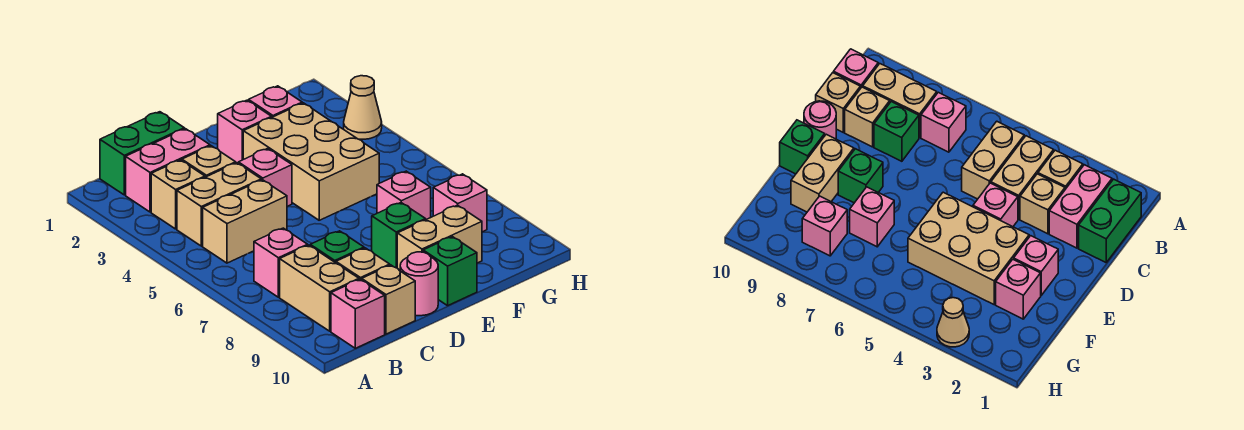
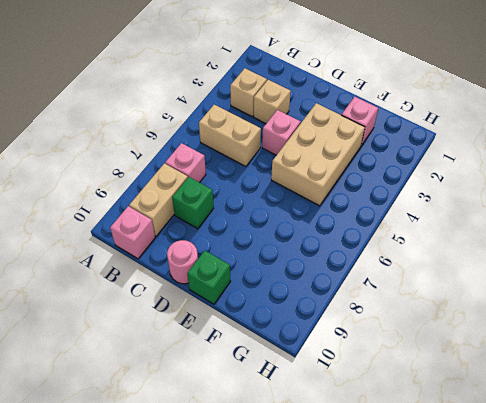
none -> green 1x2 brick [100,112,184,195]
none -> pink 1x2 brick [126,129,210,212]
none -> tan 1x2 brick [177,163,261,246]

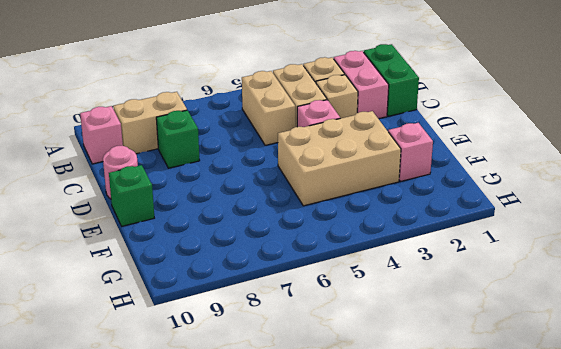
none -> pink 1x1 brick [254,228,308,297]
none -> tan 1x1 brick [336,248,390,280]
none -> tan 1x1 brick [362,265,415,334]

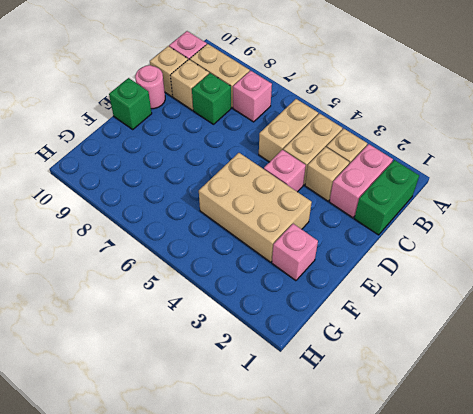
none -> pink 1x1 brick [218,100,271,163]
none -> green 1x1 brick [372,203,426,268]
none -> tan 1x2 brick [397,205,482,271]

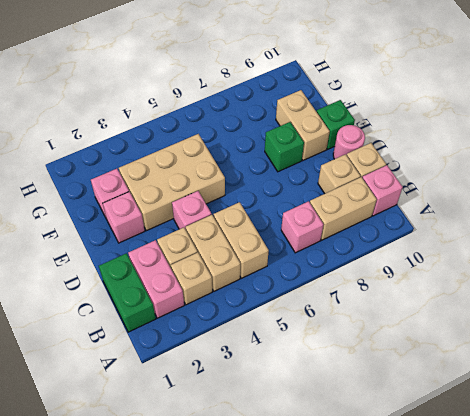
none -> green 1x1 brick [310,231,364,263]
none -> pink 1x1 brick [377,171,431,220]
none -> pink 1x1 brick [433,174,487,232]

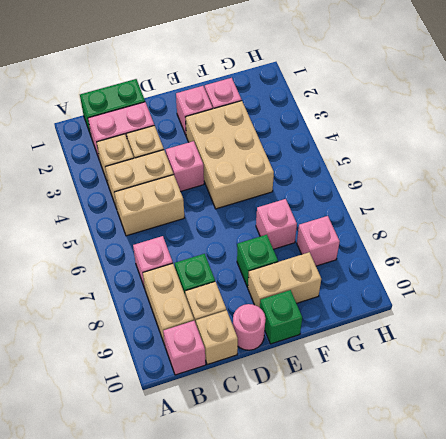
none -> tan 1x1 cone [344,76,382,139]

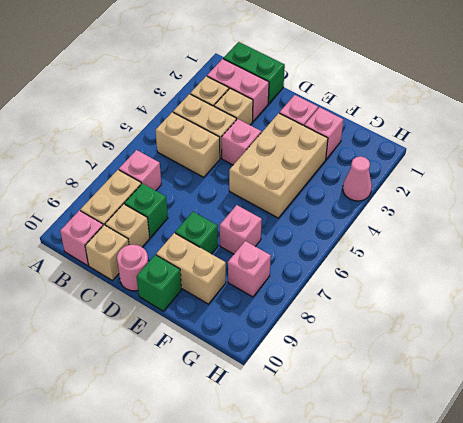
pink 1x1 cone [343,156,372,201] -> tan 1x1 cone [344,76,382,139]

